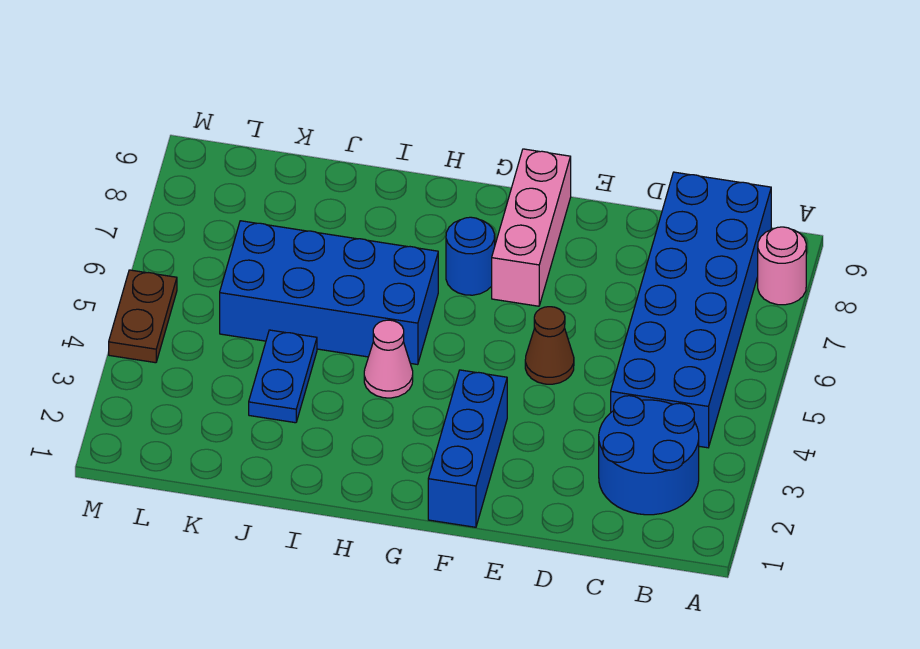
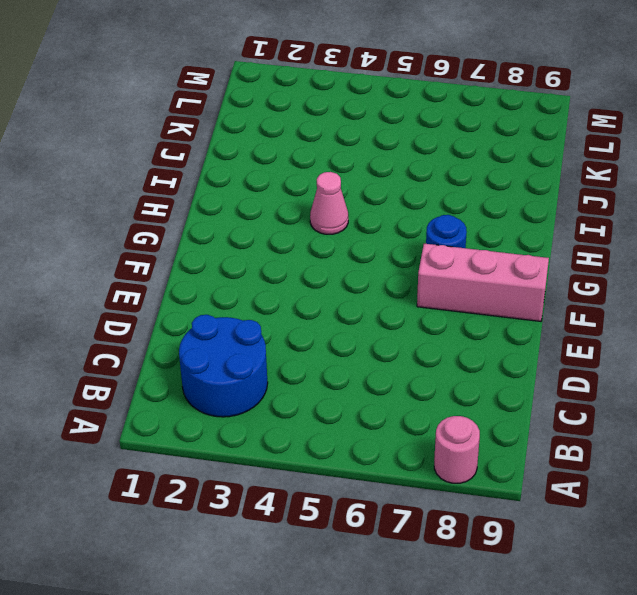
none -> blue 2x6 brick [611,172,771,448]
none -> brown 1x1 cone [525,307,574,384]

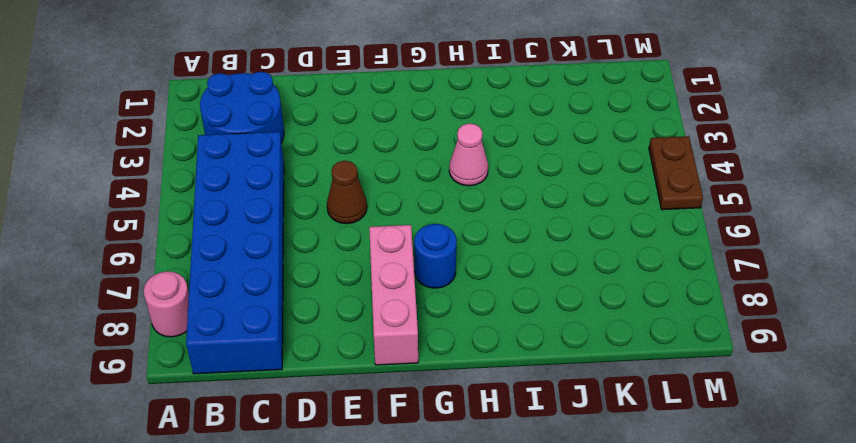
none -> blue 1x3 brick [428,370,507,527]
none -> blue 2x4 brick [220,221,438,365]

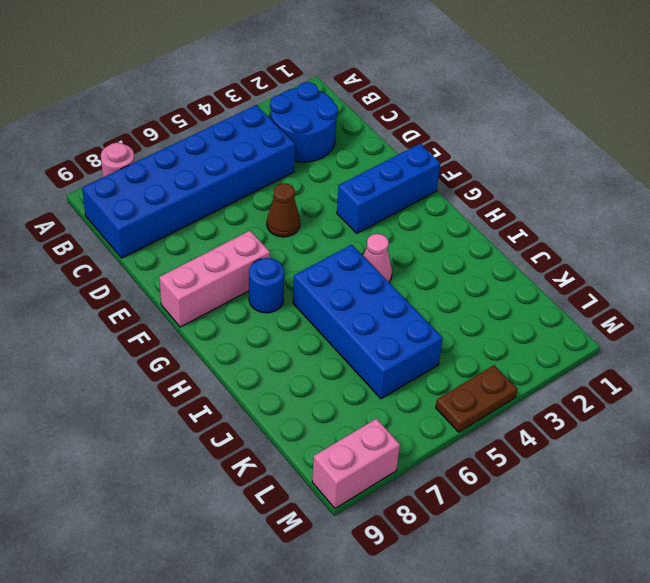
pink 1x2 brick [312,419,400,508] -> none
none -> blue 1x2 plate [249,330,317,423]

